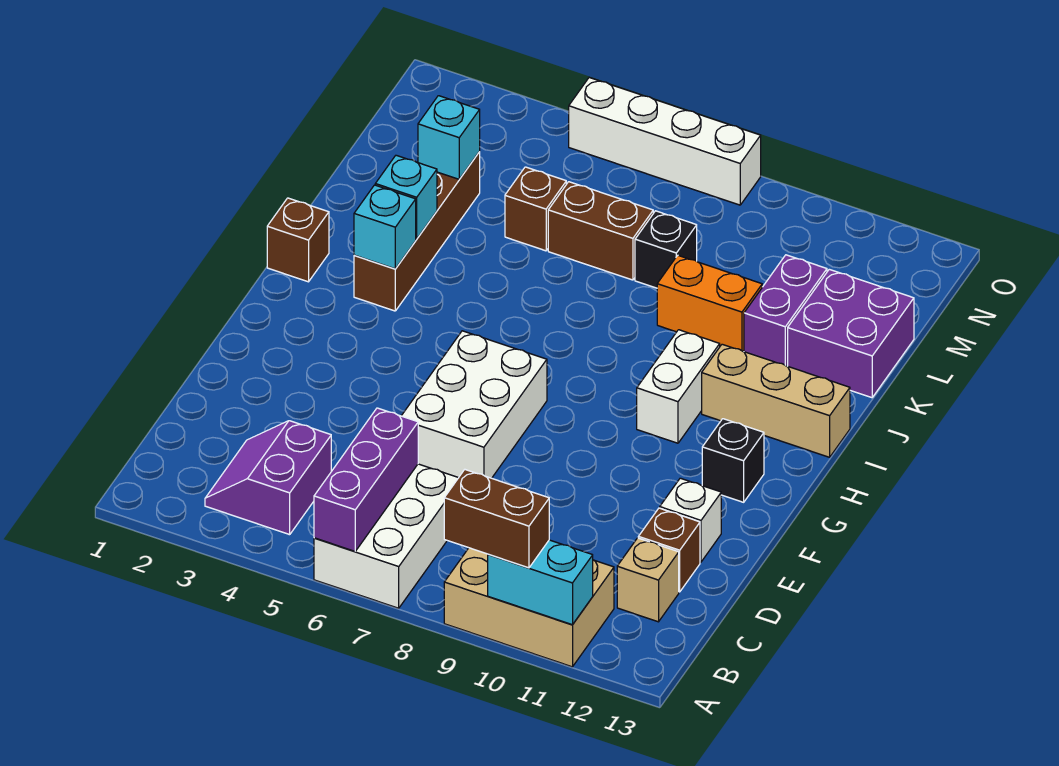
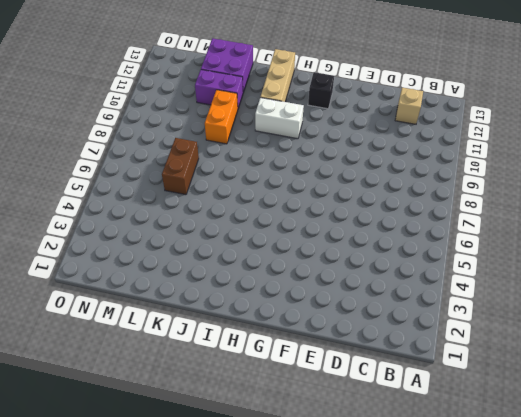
none -> white 2x3 brick [314,464,458,608]
none -> tan 2x3 brick [444,548,614,667]
none -> purple 2x2 slope [205,421,331,535]

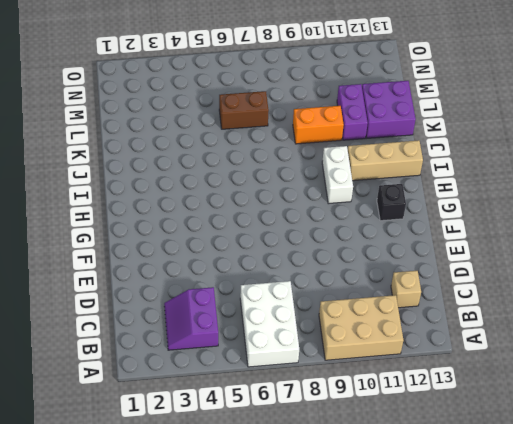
none -> brown 1x1 brick [638,508,700,592]
none -> white 2x3 brick [402,331,547,478]
none -> white 1x1 brick [660,478,721,562]

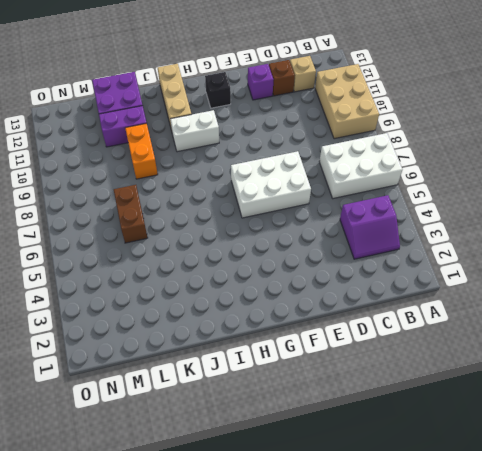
purple 1x1 brick [248,64,273,100] -> white 1x1 brick [660,478,721,562]
none -> brown 1x1 brick [267,198,329,282]
none -> brown 1x4 brick [354,152,480,311]
none -> brown 1x1 brick [505,167,566,251]

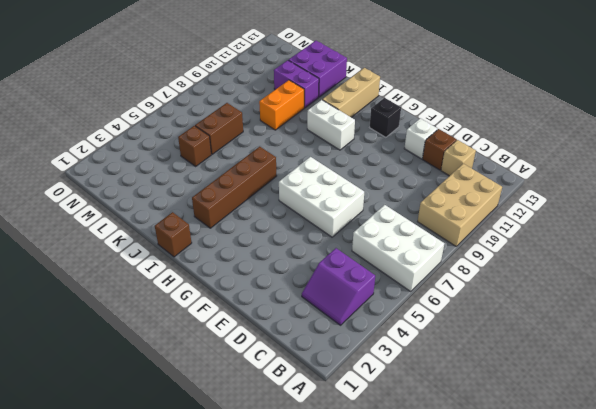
brown 1x4 brick [192,147,277,228] -> brown 1x4 brick turned to [354,152,480,311]
none -> black 1x1 brick [635,211,697,288]
none -> white 1x4 brick [569,78,761,205]
none -> purple 1x3 brick [314,408,418,551]

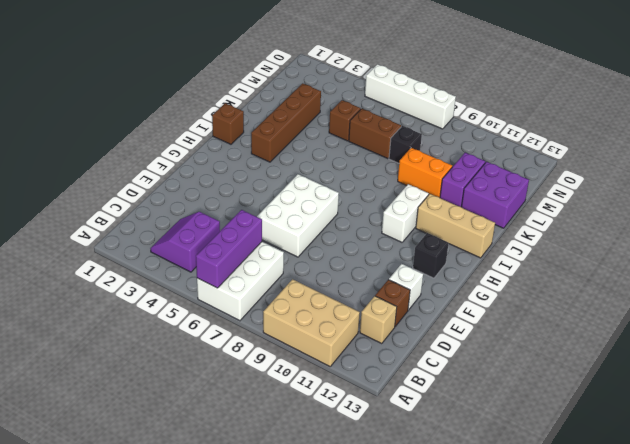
none -> cyan 1x2 brick [488,540,593,625]
none -> cyan 1x1 brick [354,185,416,269]
none -> cyan 1x1 brick [375,155,437,239]

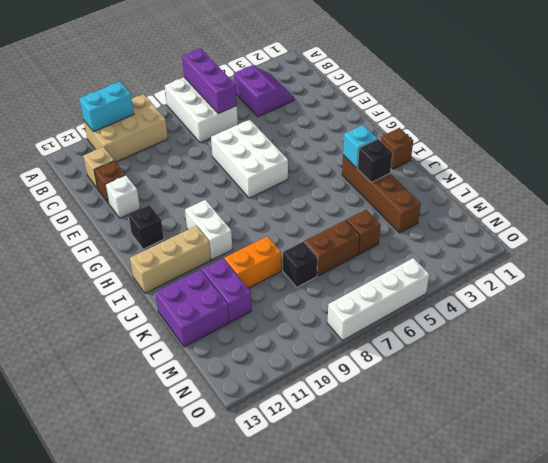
black 1x1 brick [357,139,392,182] -> cyan 1x1 brick [375,155,437,239]
none -> cyan 1x1 brick [418,96,480,179]
none -> brown 1x2 brick [444,470,549,568]

